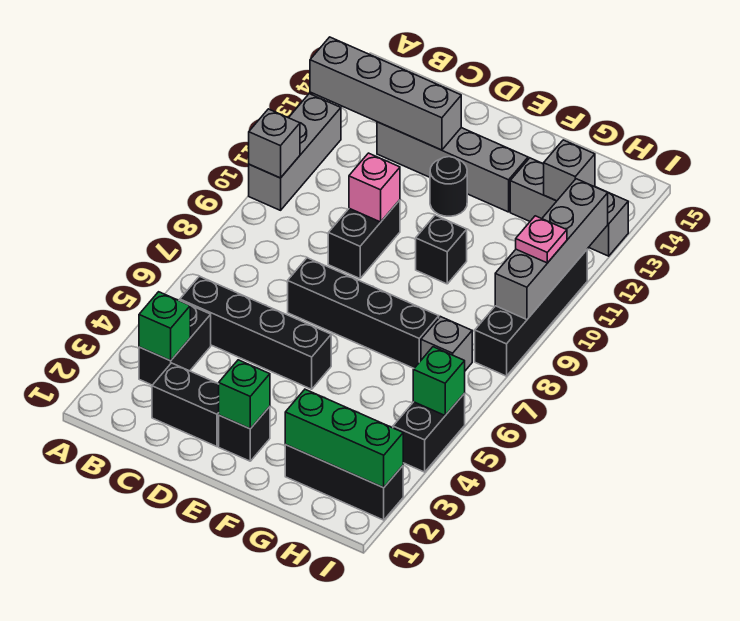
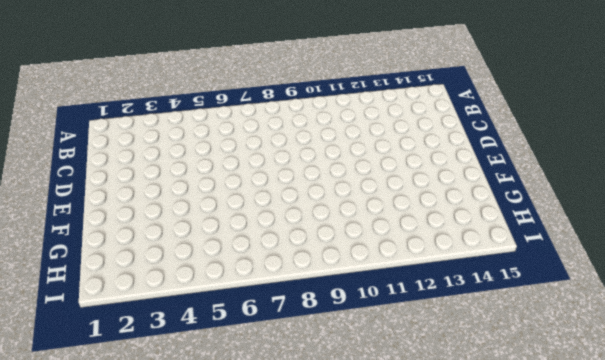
none -> grey 1x3 brick [249,94,341,210]
none -> black 1x2 brick [139,300,211,385]
none -> black 1x4 brick [180,276,331,389]

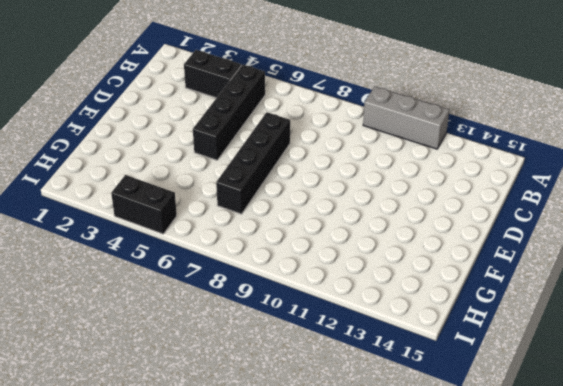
none -> black 1x2 brick [152,363,219,447]
none -> grey 1x4 brick [377,122,528,212]
none -> black 1x2 brick [328,200,400,278]

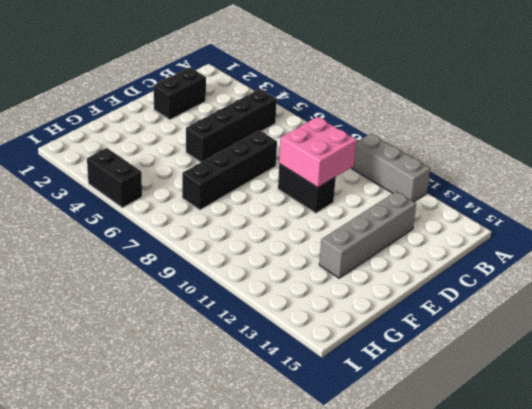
pink 2x2 brick [279,117,357,188] -> pink 1x1 brick [349,153,400,222]
none -> black 1x2 brick [139,300,211,385]
none -> black 1x1 brick [219,407,270,461]
none -> black 1x1 round brick [430,157,467,216]

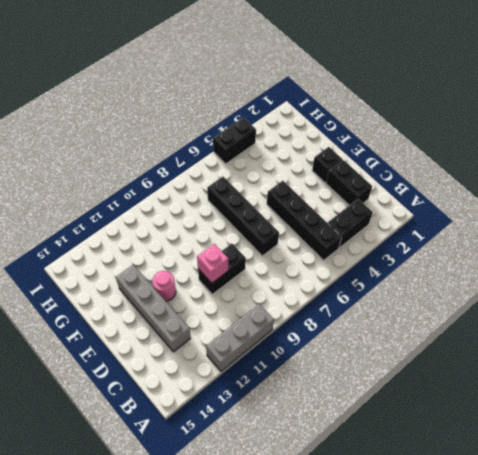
pink 1x1 round brick [152,271,176,301] -> black 1x1 round brick [430,157,467,216]
none -> black 1x1 brick [416,215,467,284]
none -> black 1x3 brick [285,445,403,520]
none -> grey 1x3 brick [510,158,628,256]

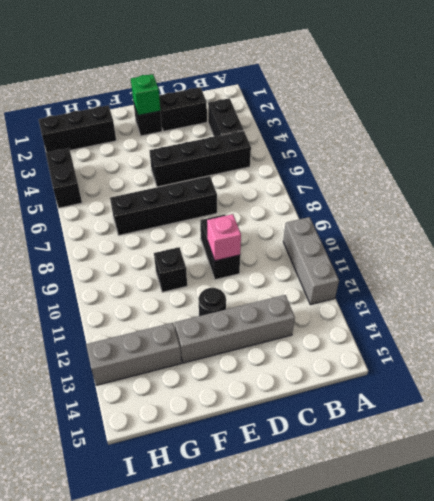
none -> grey 1x1 brick [421,317,472,371]
none -> black 1x4 brick [475,250,587,376]
none -> grey 1x1 brick [249,109,300,178]

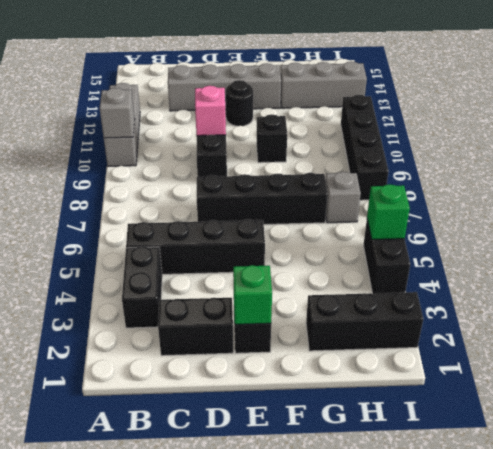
none -> grey 1x4 brick [310,37,461,150]
none -> green 1x1 brick [139,292,190,361]
none -> green 1x3 brick [285,389,403,488]

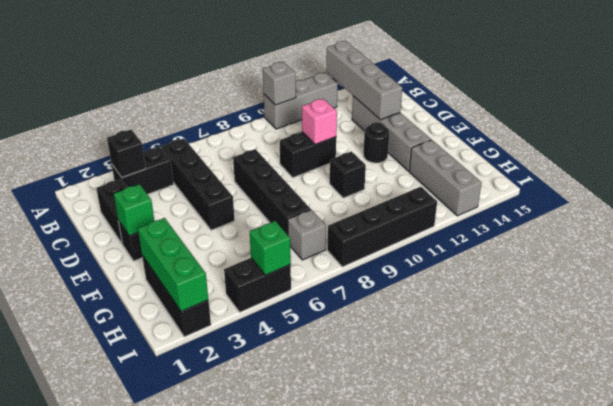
black 1x1 brick [107,130,146,177] -> green 1x1 brick [139,292,190,361]
none -> grey 1x1 brick [544,140,595,201]
none -> grey 1x4 brick [495,179,608,320]
none -> pink 1x1 plate [516,216,567,263]

